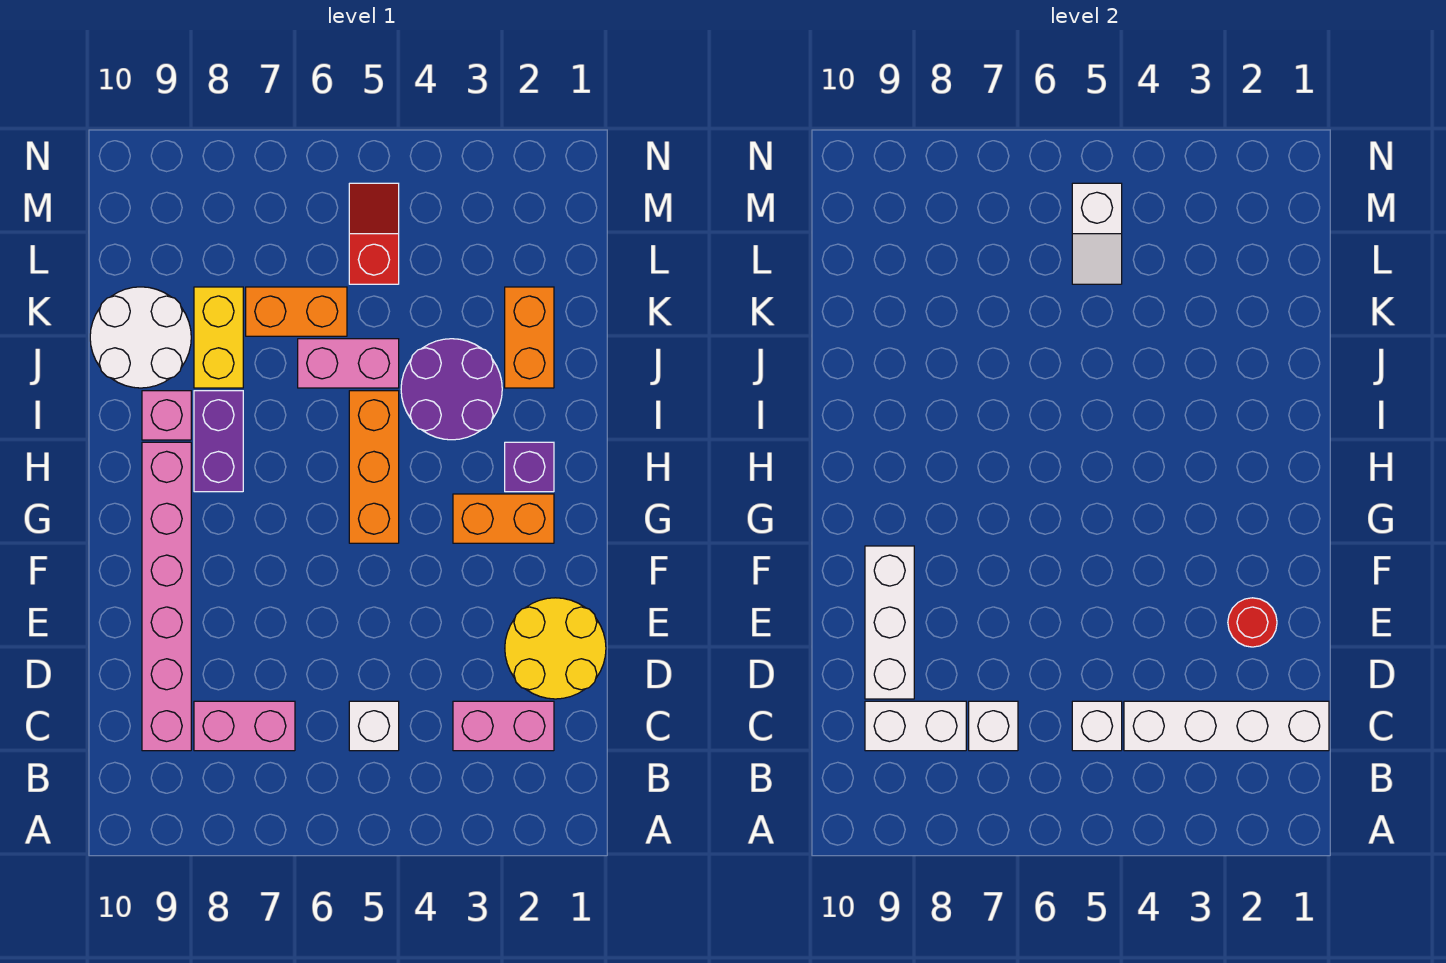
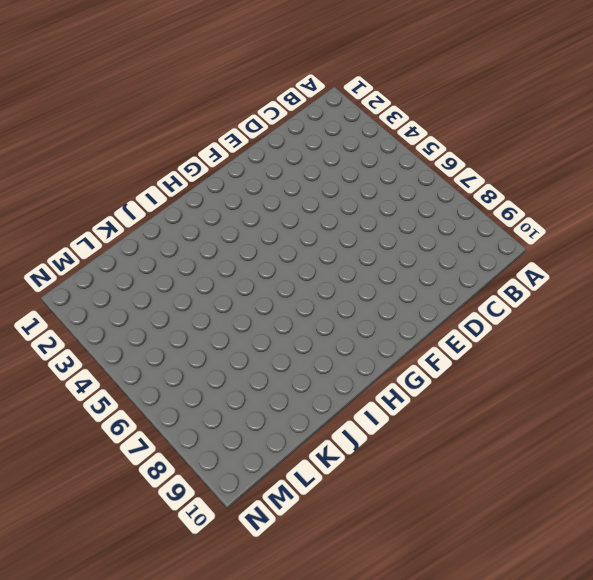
none -> pink 1x2 brick [453,701,554,751]
none -> white 1x1 brick [349,701,399,751]
none -> pink 1x2 brick [194,701,295,751]

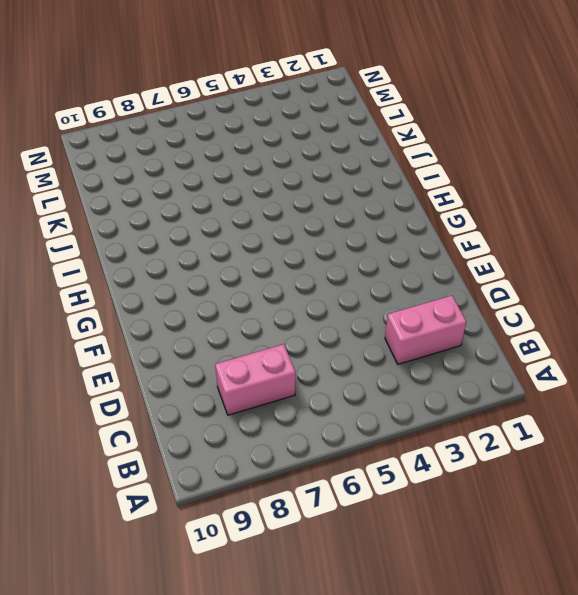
none -> white 1x1 brick [349,701,399,751]
none -> pink 1x6 brick [142,442,191,751]
none -> yellow 2x2 round brick [505,598,606,699]

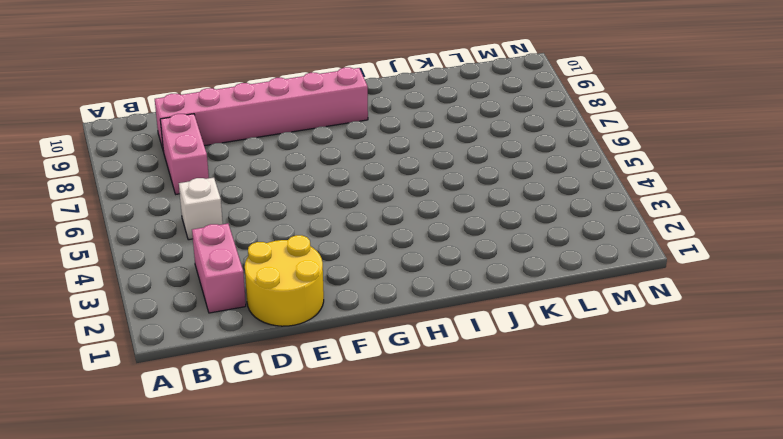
none -> orange 1x2 brick [453,494,554,543]
none -> orange 1x3 brick [349,391,399,543]
none -> purple 1x1 brick [505,442,554,492]

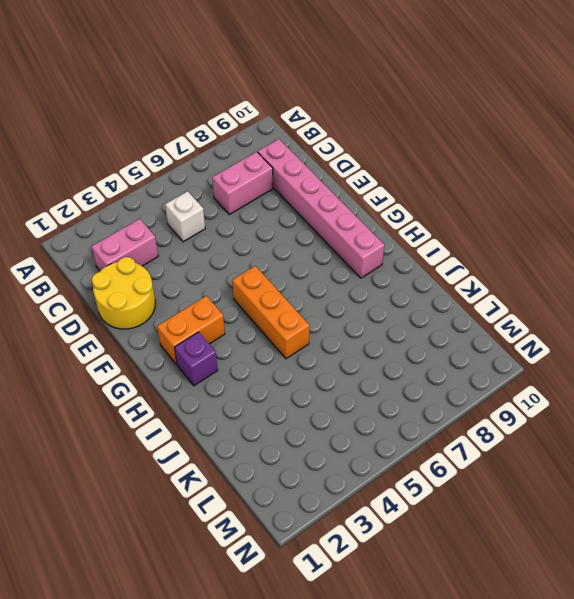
none -> purple 1x2 brick [194,391,243,492]
none -> purple 2x2 round brick [401,339,502,440]
none -> pink 1x1 brick [142,391,191,440]

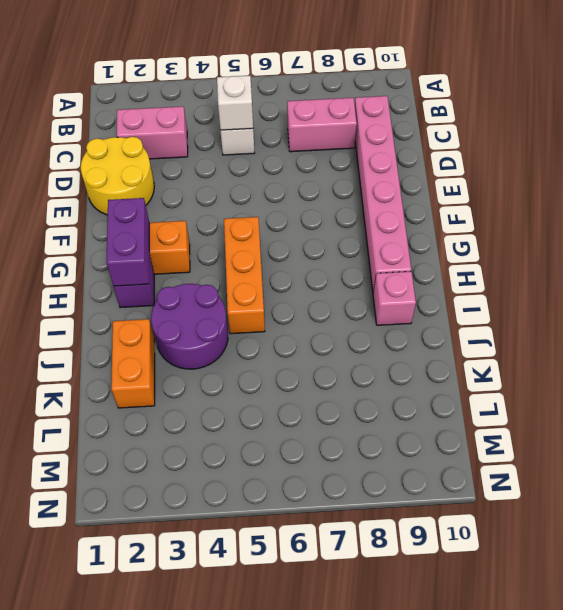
purple 1x2 brick [106,198,149,286] -> purple 1x2 brick moved to [194,391,243,492]
none -> pink 1x2 brick [298,339,399,388]
none -> yellow 1x2 brick [194,287,243,388]
none -> white 2x2 round brick [90,287,191,388]

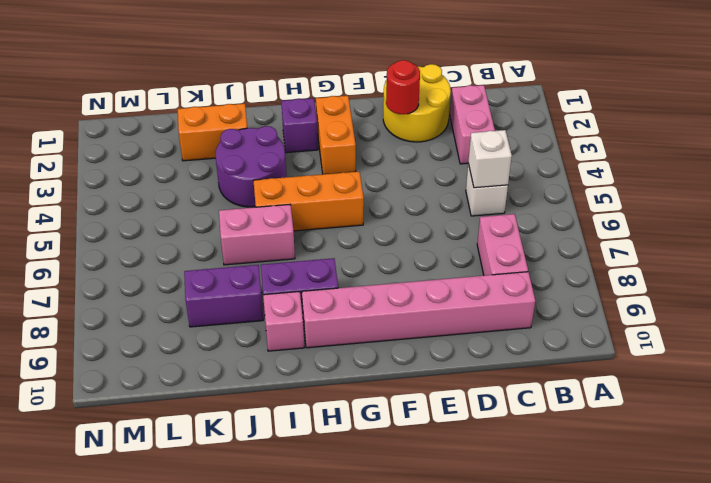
pink 1x2 brick [219,205,295,265] -> pink 1x2 brick turned to [298,339,399,388]
purple 1x2 brick [184,265,263,327] -> yellow 1x2 brick [194,287,243,388]
none -> white 2x2 round brick [90,287,191,388]
none -> orange 1x2 brick [246,287,347,336]
none -> red 1x2 slope [349,183,399,284]

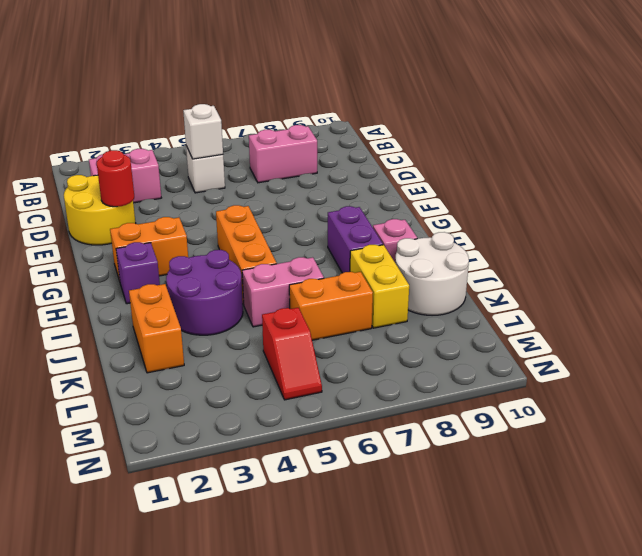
none -> pink 1x6 brick [142,442,191,751]
none -> white 1x4 brick [1124,701,1329,751]
none -> white 1x1 brick [969,701,1018,751]

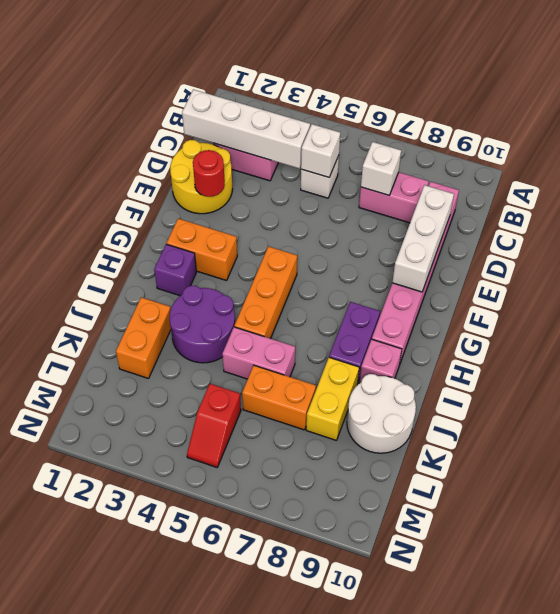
none -> white 1x2 brick [865,701,966,751]
none -> white 1x2 slope [1072,183,1122,284]

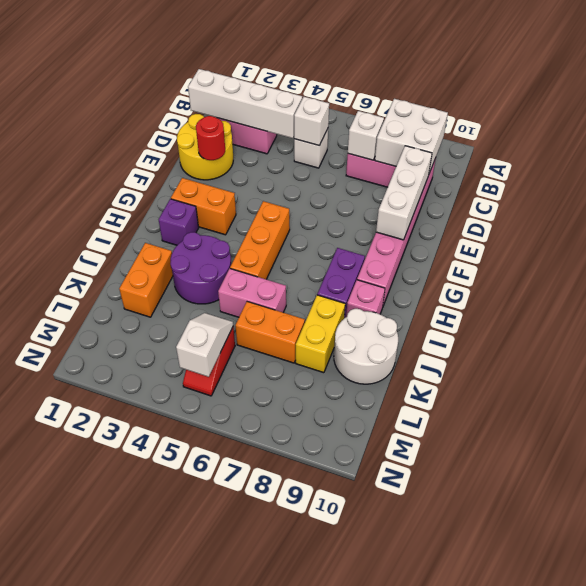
white 2x2 brick [375,99,448,173] -> white 1x2 brick [865,701,966,751]

